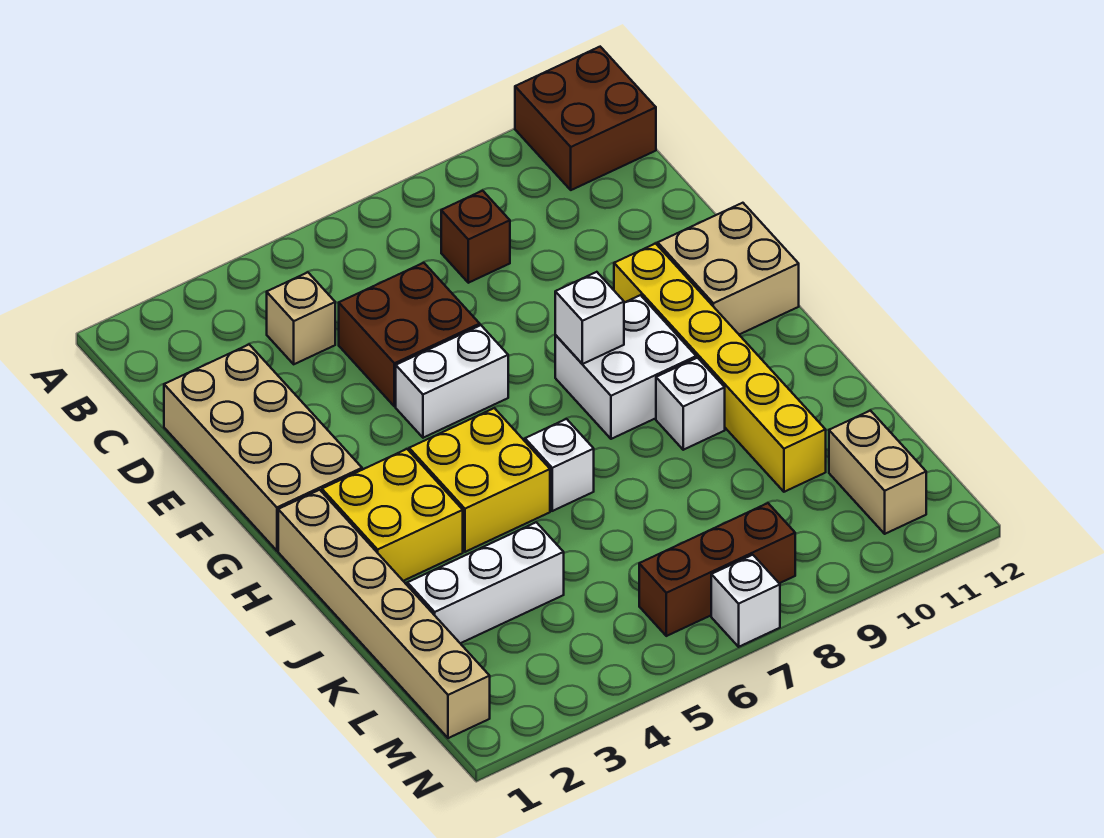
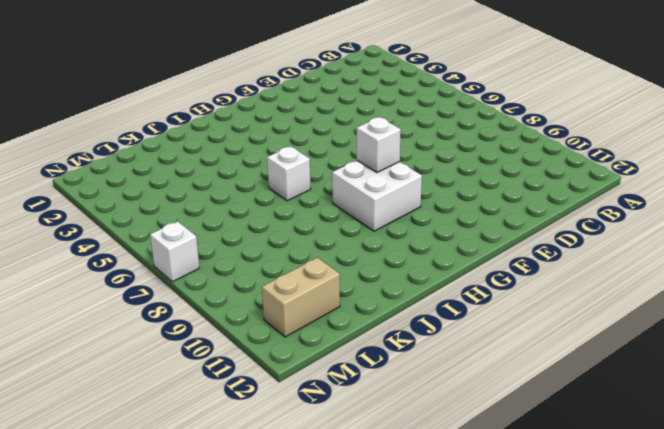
none -> brown 2x2 brick [515,47,656,190]
none -> tan 1x1 brick [267,272,335,364]
none -> brown 1x1 brick [441,191,510,283]

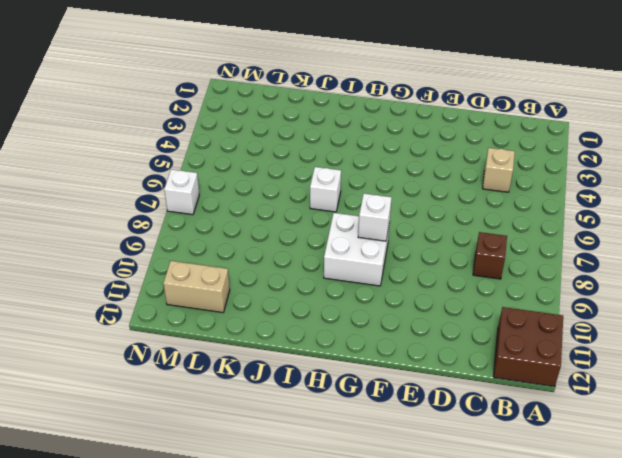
none -> tan 2x4 brick [164,345,362,551]
none -> brown 2x2 brick [339,263,480,407]
none -> white 1x2 brick [396,325,508,438]

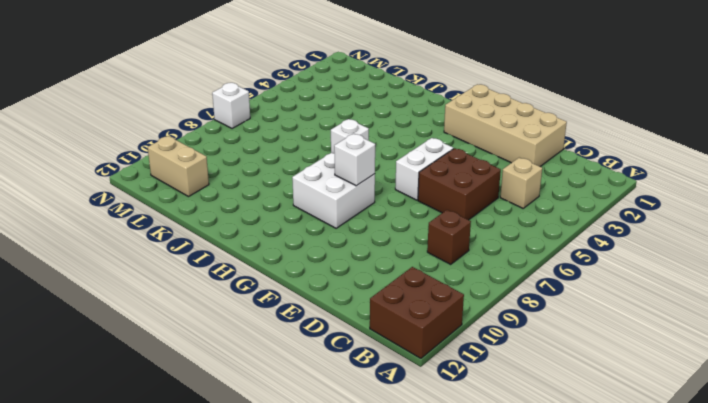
none -> yellow 1x6 brick [614,244,826,492]
none -> tan 2x2 brick [658,203,799,334]
none -> tan 1x6 brick [278,490,490,738]

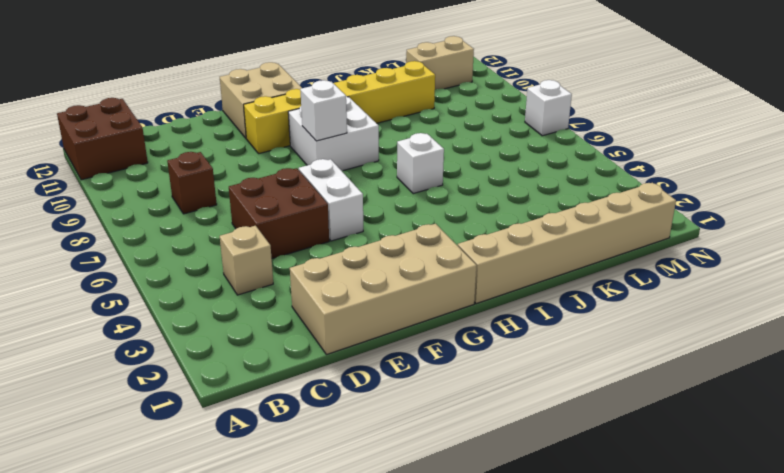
none -> yellow 2x2 brick [322,449,463,581]
none -> yellow 2x2 brick [409,408,550,552]
none -> white 1x1 brick [656,358,725,450]

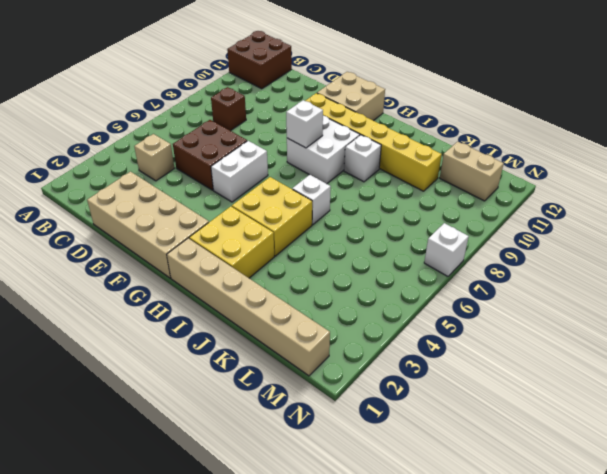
none -> white 1x3 brick [407,522,564,643]
none -> brown 1x3 brick [639,503,795,636]

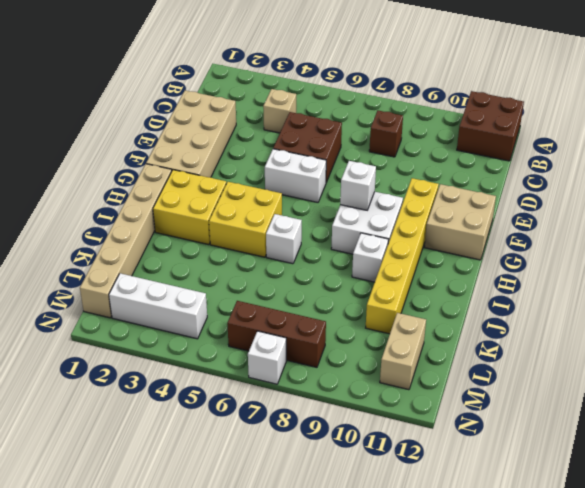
white 1x3 brick [109,273,207,339] -> white 1x3 brick moved to [407,522,564,643]

